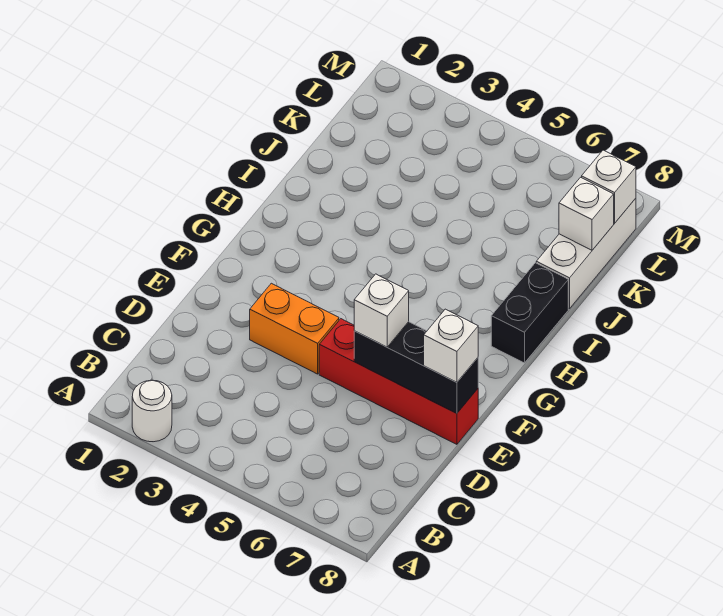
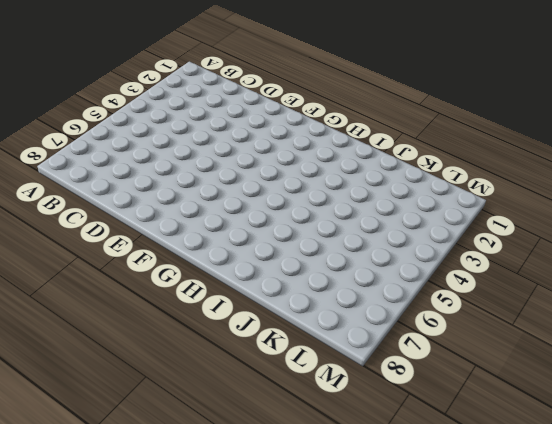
none -> white 1x1 round brick [132,380,172,442]
none -> orange 1x2 brick [250,283,339,374]

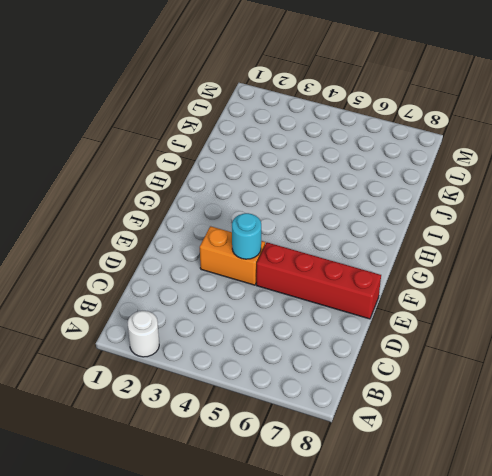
cyan 1x1 round brick [232,213,261,259] -> none
none -> black 1x2 brick [491,263,568,363]
none -> white 1x3 brick [536,198,636,309]

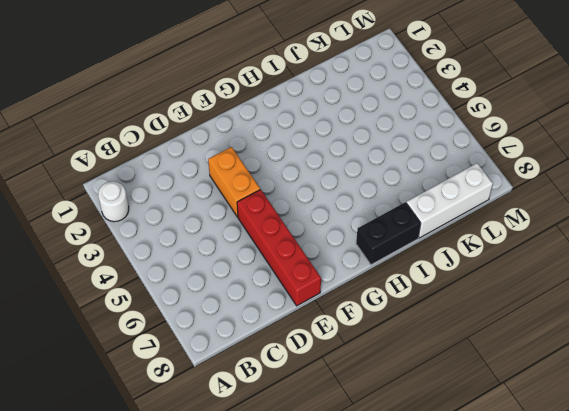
none -> black 1x3 brick [354,322,478,414]
none -> white 1x1 brick [559,177,614,250]

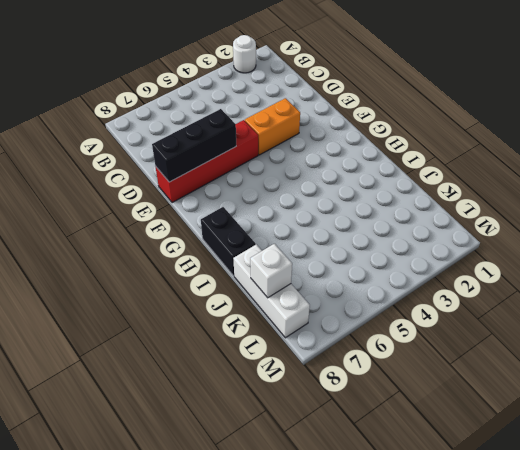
none -> white 1x1 brick [582,150,636,223]
none -> white 1x1 brick [354,274,409,347]

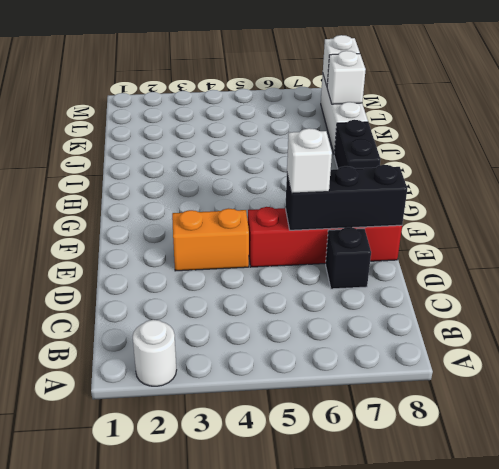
black 1x1 brick [326,227,371,289] -> none
none -> white 1x1 brick [424,309,478,382]

